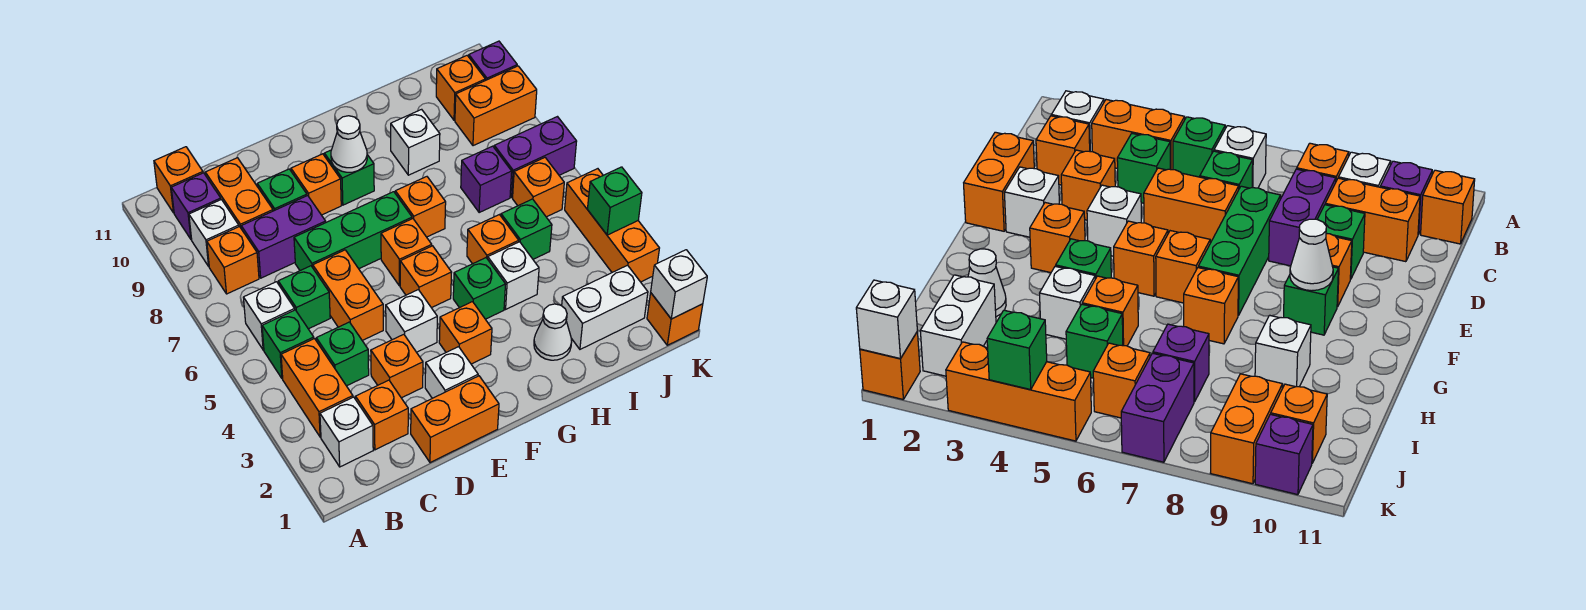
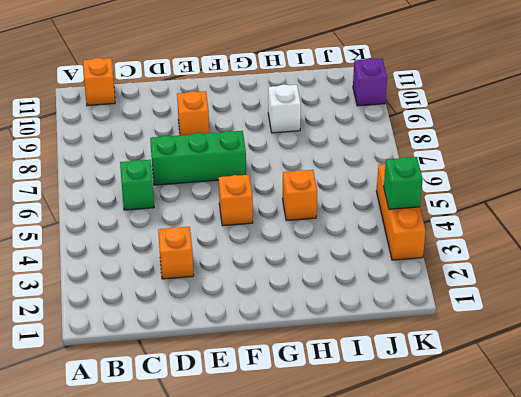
none -> white 1x1 brick [320,397,373,467]
none -> orange 1x2 brick [281,339,353,437]
none -> green 1x1 brick [262,310,314,379]
none -> white 1x1 brick [243,282,295,350]

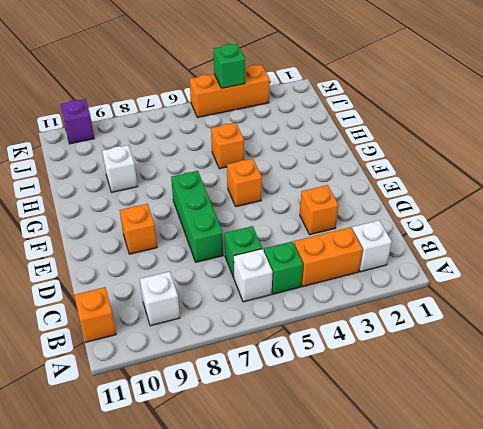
none -> orange 1x1 brick [207,227,259,294]
none -> purple 1x1 brick [171,173,221,240]
none -> orange 1x1 brick [356,380,408,450]
none -> green 1x1 brick [316,322,369,386]

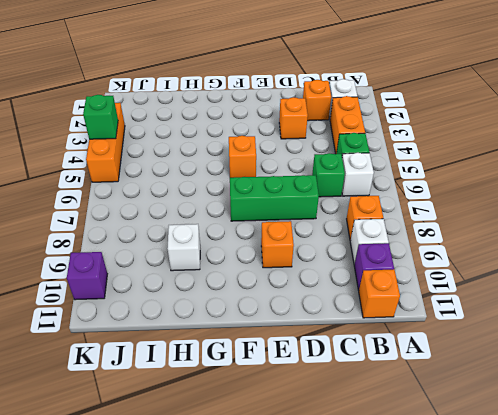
none -> green 1x1 brick [316,322,369,386]
none -> purple 1x2 brick [241,196,326,278]
none -> orange 1x2 brick [205,158,273,229]
none -> orange 1x2 brick [411,376,499,463]

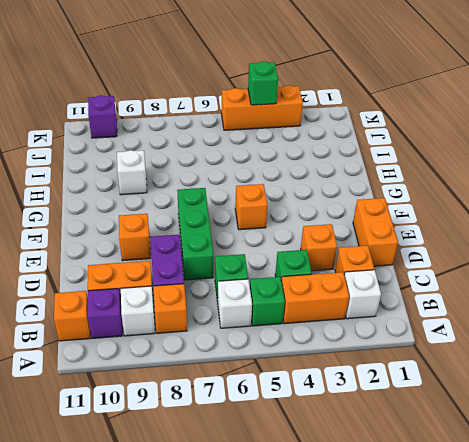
none -> orange 1x2 brick [313,250,383,341]
none -> green 1x1 brick [257,169,307,211]
none -> white 1x1 brick [425,347,478,398]
none -> white 1x1 brick [386,290,437,352]

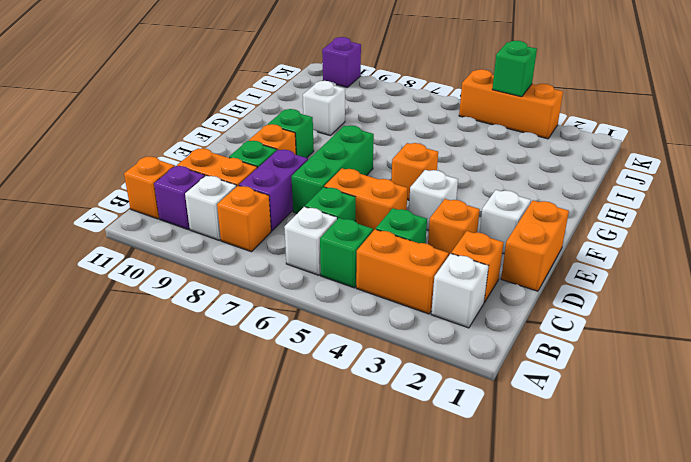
none -> orange 1x1 brick [439,302,492,364]
none -> orange 1x1 brick [381,219,432,286]
none -> green 1x1 brick [453,258,506,319]
none -> orange 1x1 brick [395,177,446,237]

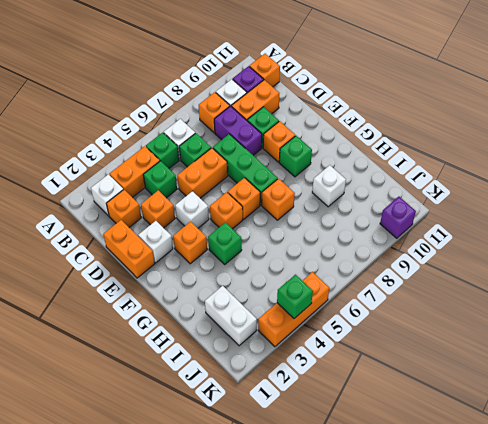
none -> white 1x1 cone [534,304,572,360]
none -> white 1x1 brick [488,242,539,309]
none -> orange 1x1 brick [467,215,519,264]
none -> green 1x1 brick [501,199,552,259]

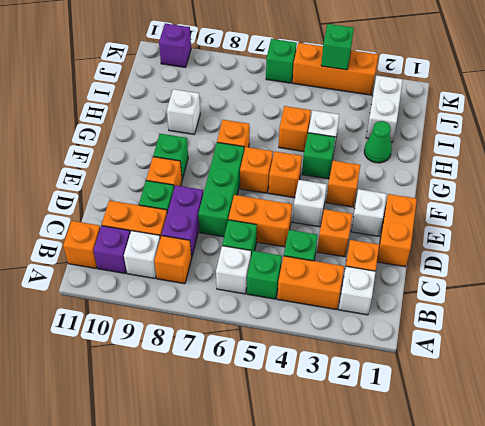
green 1x1 cone [364,121,392,163] -> white 1x1 cone [534,304,572,360]
green 1x1 brick [266,39,297,83] -> green 1x1 brick moved to [501,199,552,259]
none -> purple 1x1 brick [461,146,512,213]
none -> orange 1x1 brick [513,158,564,217]
none -> purple 1x2 brick [494,117,577,197]
none -> orange 1x2 brick [455,66,537,146]

